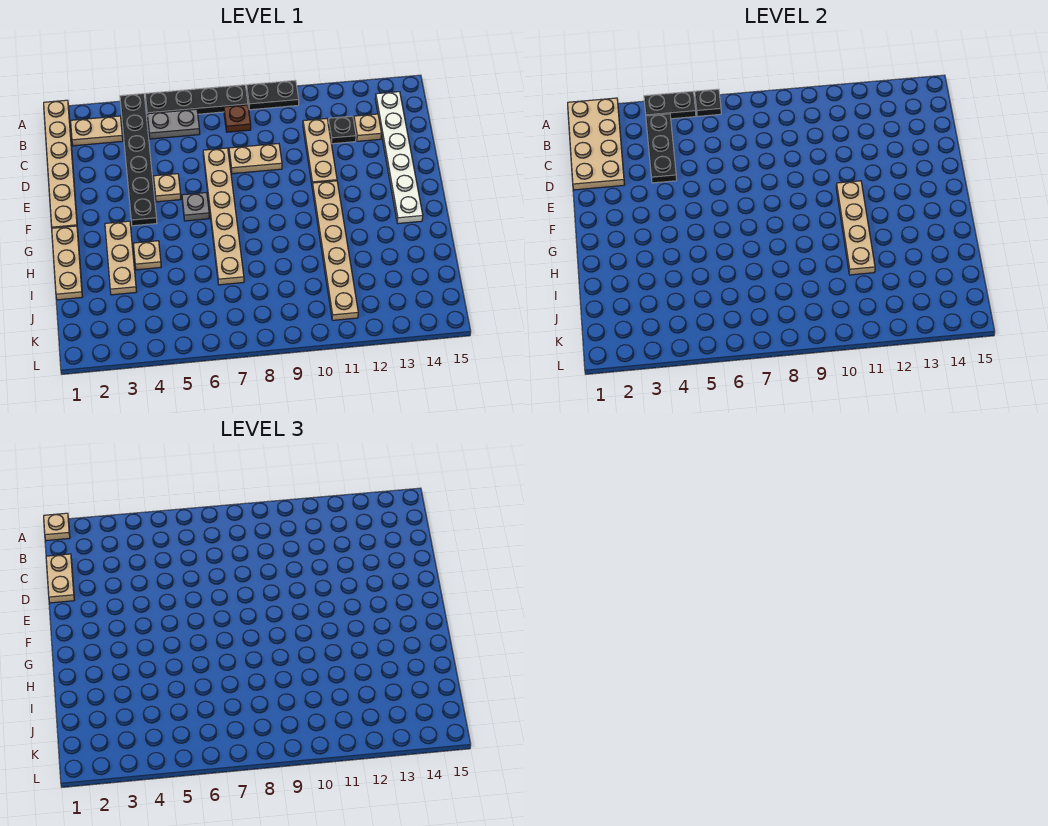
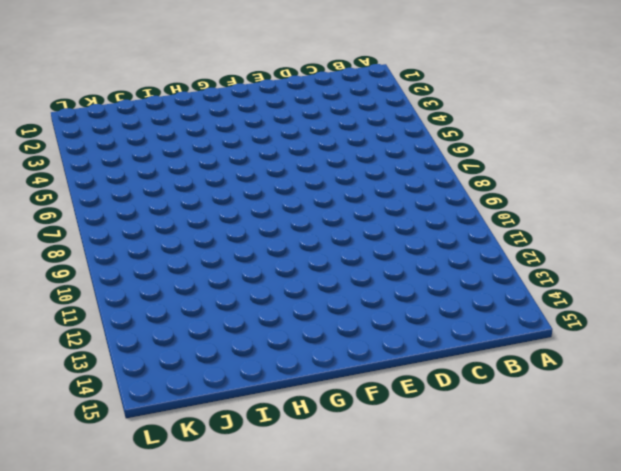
none -> tan 1x6 plate [44,100,78,229]
none -> black 1x6 plate [120,94,157,226]
none -> black 1x4 plate [145,85,248,114]

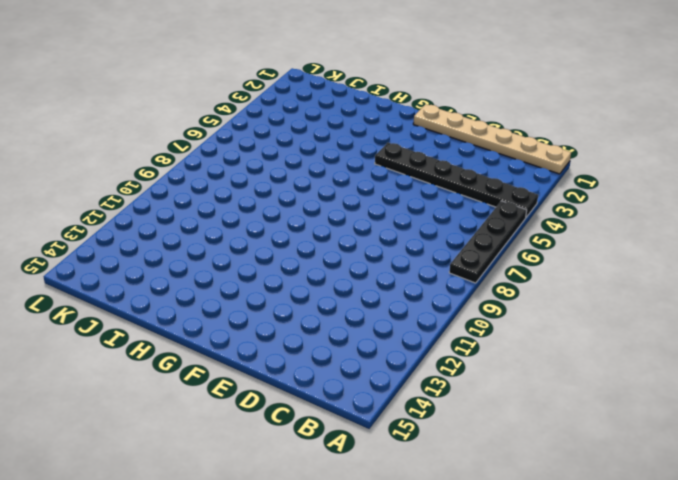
none -> black 1x2 plate [247,81,299,110]
none -> tan 1x2 plate [71,116,123,146]
none -> grey 1x2 plate [147,109,200,139]

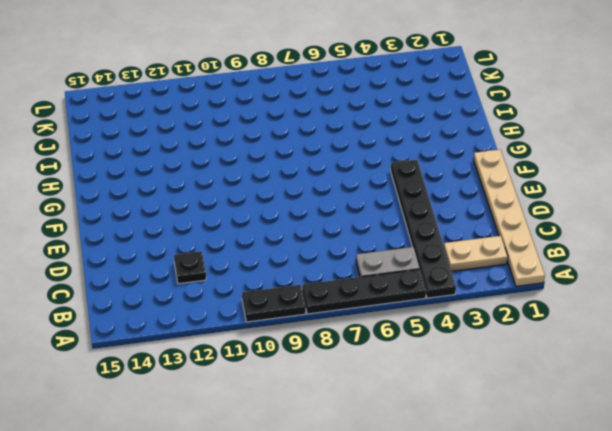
none -> brown 1x1 plate [224,105,251,132]
none -> white 1x6 plate [375,92,423,224]
none -> tan 1x3 plate [303,118,337,185]

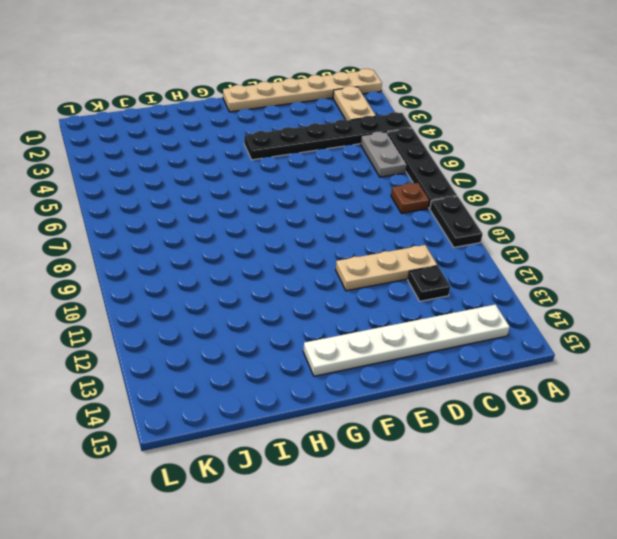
none -> tan 1x1 plate [354,114,382,141]
none -> tan 1x6 plate [203,148,244,285]
none -> tan 1x2 plate [229,144,282,174]

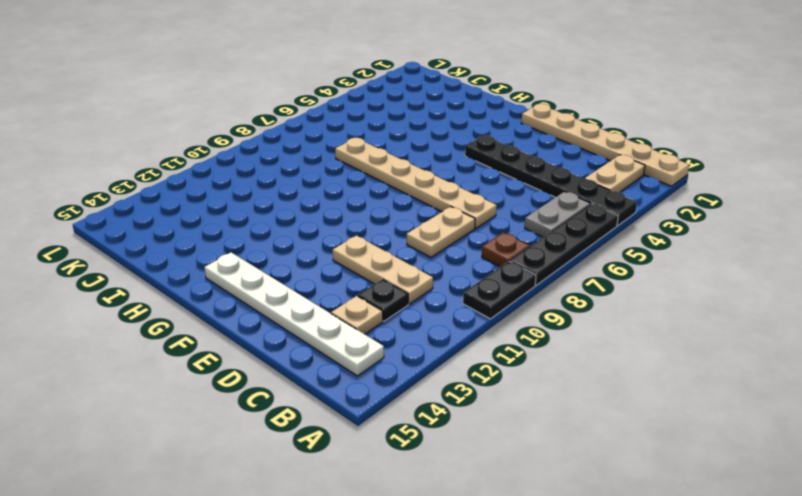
none -> tan 1x1 plate [154,174,181,202]
none -> grey 1x1 plate [182,193,209,221]
none -> tan 1x6 plate [312,181,358,320]

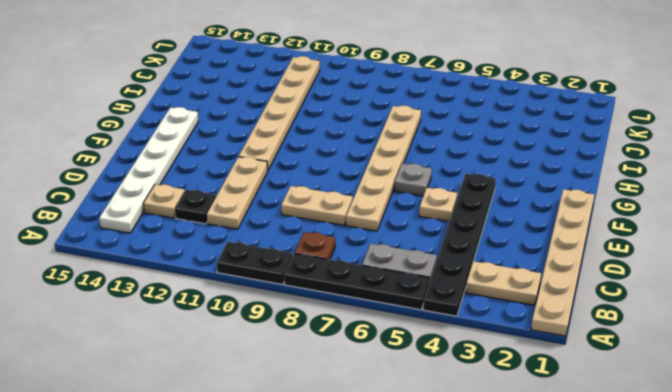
none -> tan 1x3 plate [52,226,83,300]
none -> tan 1x3 plate [105,221,136,295]
none -> tan 1x1 plate [133,241,161,270]

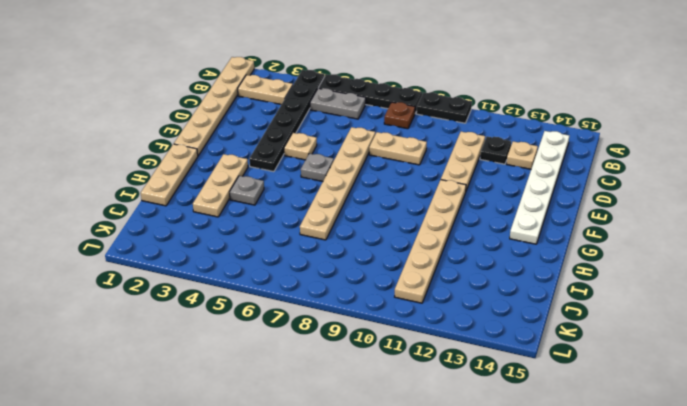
grey 1x1 plate [230,176,264,205] -> tan 1x1 plate [133,241,161,270]
none -> tan 2x4 plate [568,98,625,190]
none -> black 1x2 plate [644,92,696,119]
none -> black 1x1 plate [695,89,721,116]

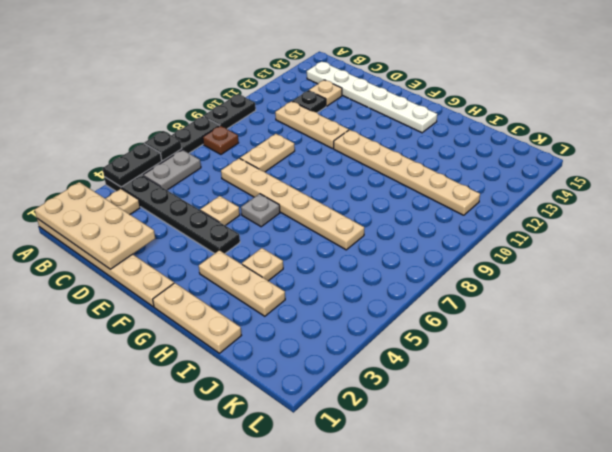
none -> black 1x3 plate [646,114,677,183]
none -> tan 1x4 plate [836,181,875,275]
none -> tan 1x1 plate [44,513,70,541]

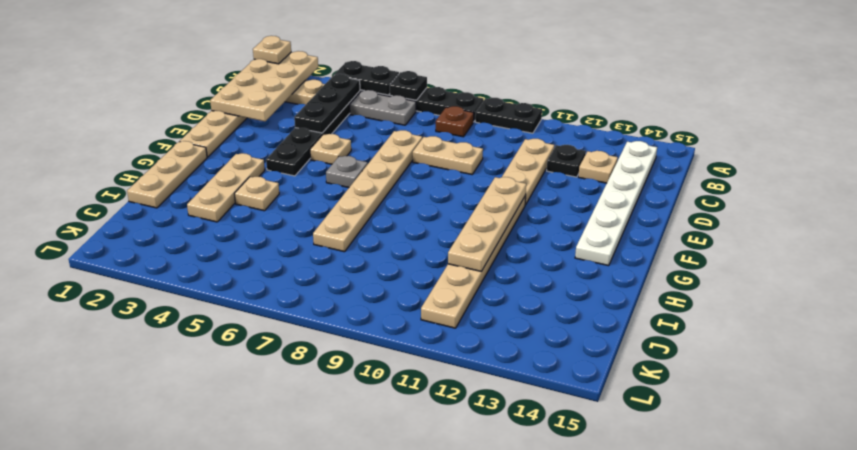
none -> tan 1x2 plate [46,554,74,603]

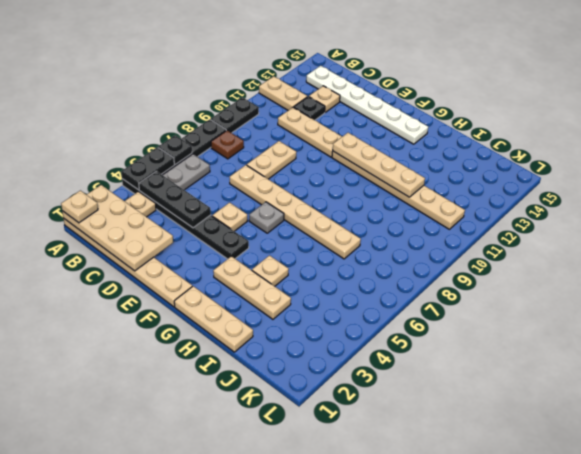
tan 1x2 plate [259,76,307,110] -> tan 1x2 plate moved to [46,554,74,603]

